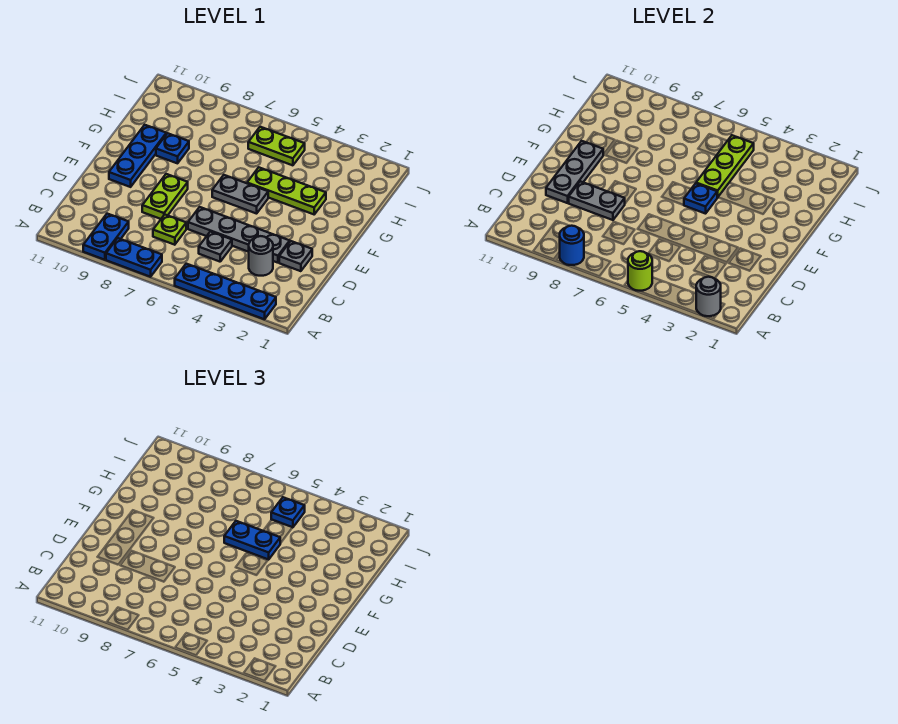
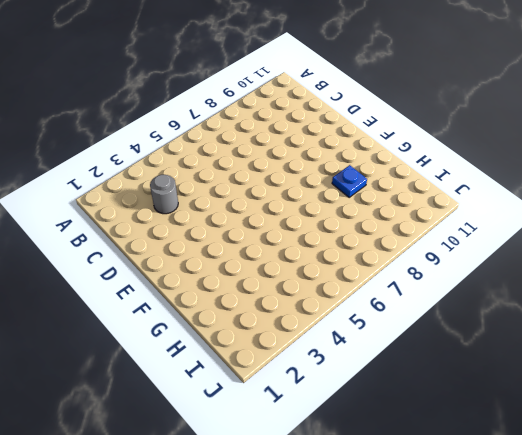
none -> blue 1x4 plate [175,264,276,319]
none -> blue 1x2 plate [106,238,162,277]
none -> blue 1x2 plate [83,214,129,260]

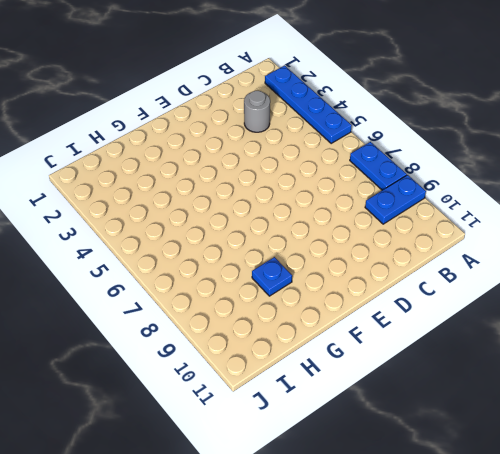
none -> grey 1x1 plate [199,231,232,262]
none -> lime 1x1 plate [153,215,186,245]
none -> grey 1x1 plate [279,241,312,271]

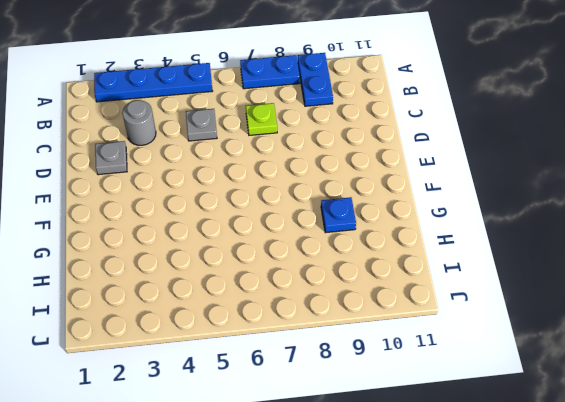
none -> grey 1x4 plate [188,207,290,263]
none -> lime 1x2 plate [142,174,188,219]
none -> blue 1x3 plate [109,125,166,187]

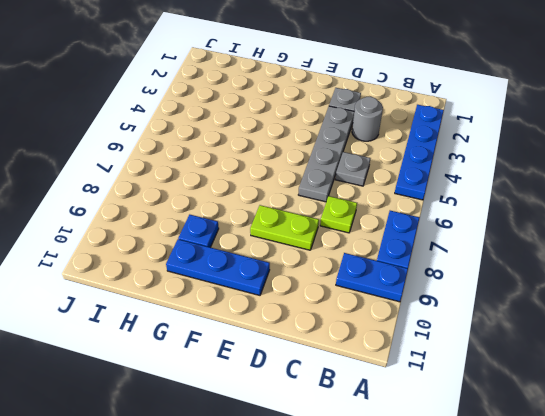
none -> grey 1x2 plate [212,175,268,214]
none -> lime 1x3 plate [247,167,326,214]
none -> lime 1x2 plate [248,127,305,165]

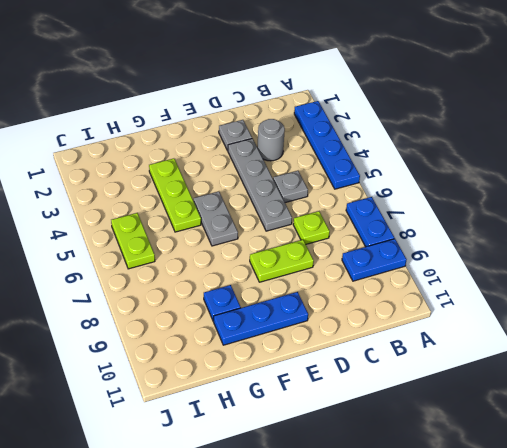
none -> grey 1x1 round brick [696,277,721,316]
none -> lime 1x1 round brick [628,251,652,291]
none -> blue 1x1 round brick [560,226,584,265]

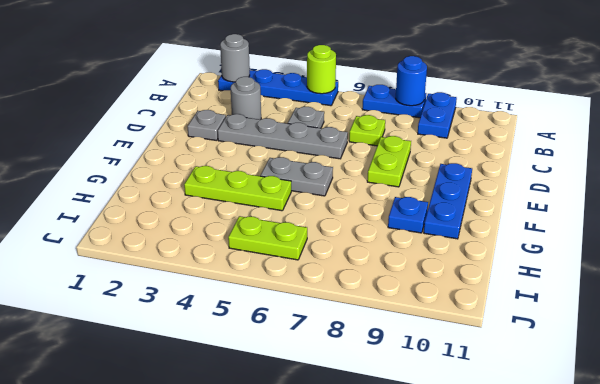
none -> grey 1x2 plate [569,181,625,220]
none -> grey 1x3 plate [546,141,603,203]
none -> blue 1x1 plate [684,183,718,214]

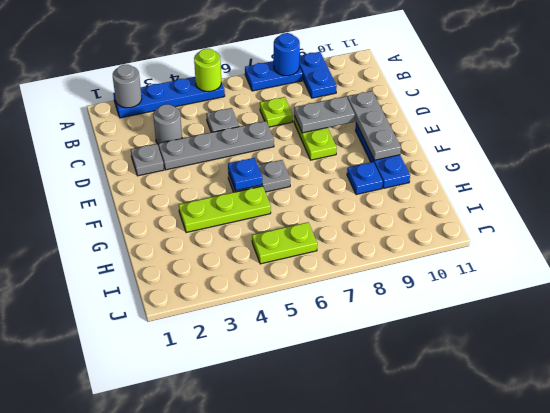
none -> lime 1x3 plate [696,135,754,197]
none -> blue 1x2 plate [224,521,280,559]
none -> blue 1x1 plate [271,497,305,528]

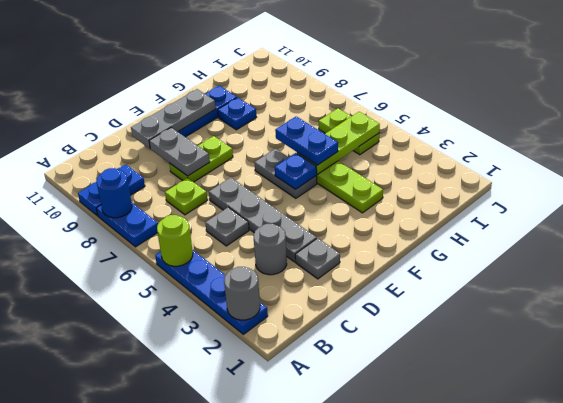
none -> blue 1x1 plate [271,497,305,528]

